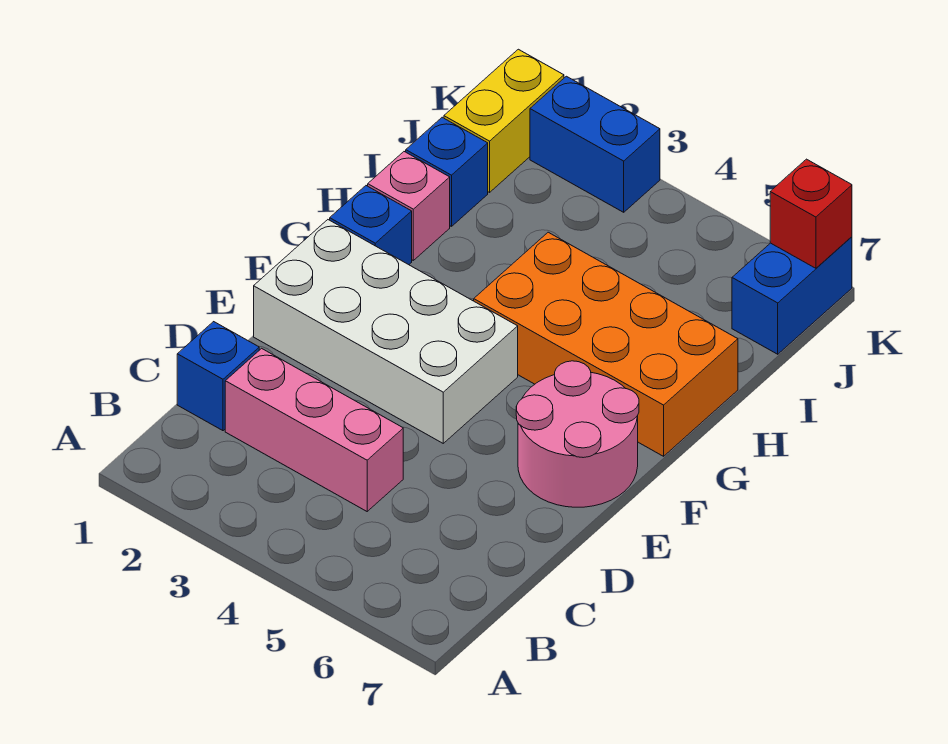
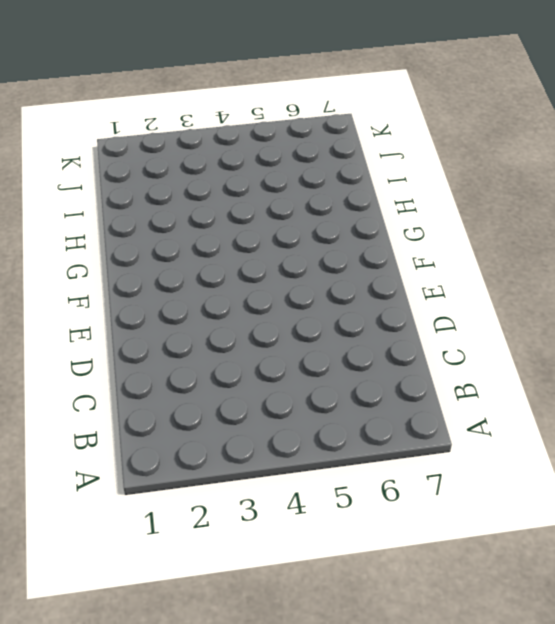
none -> blue 1x1 brick [177,322,259,431]
none -> pink 1x3 brick [225,348,403,511]
none -> white 2x4 brick [254,220,518,443]

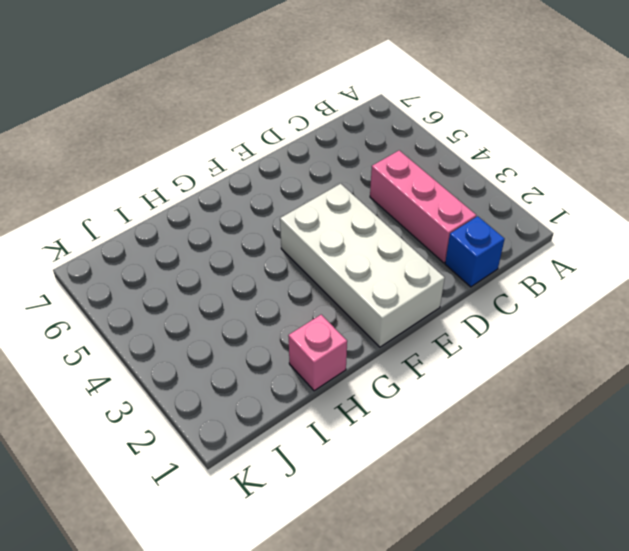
none -> pink 2x2 round brick [516,361,639,507]
none -> blue 1x1 brick [330,186,412,265]
none -> orange 2x4 brick [474,232,738,456]

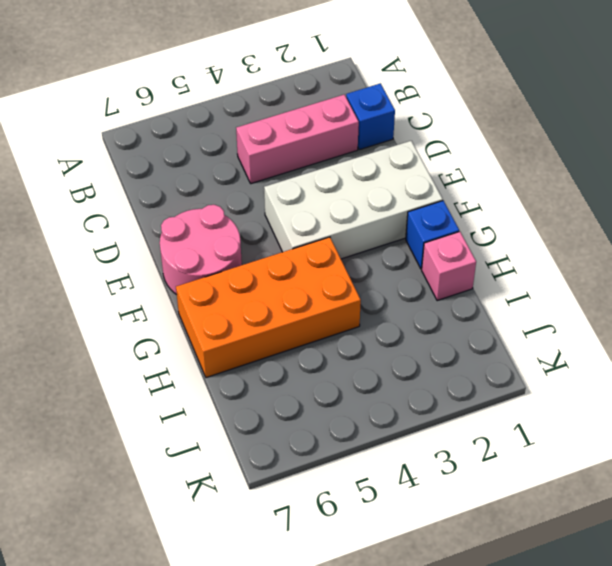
none -> blue 1x1 brick [406,117,488,227]
none -> yellow 1x2 brick [444,49,564,192]
none -> blue 1x2 brick [732,237,852,354]

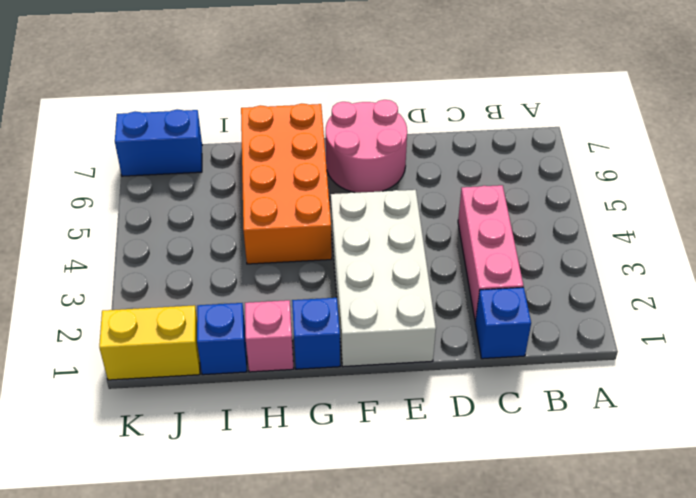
none -> blue 1x2 brick [530,76,660,212]
none -> red 1x1 brick [770,159,852,268]

